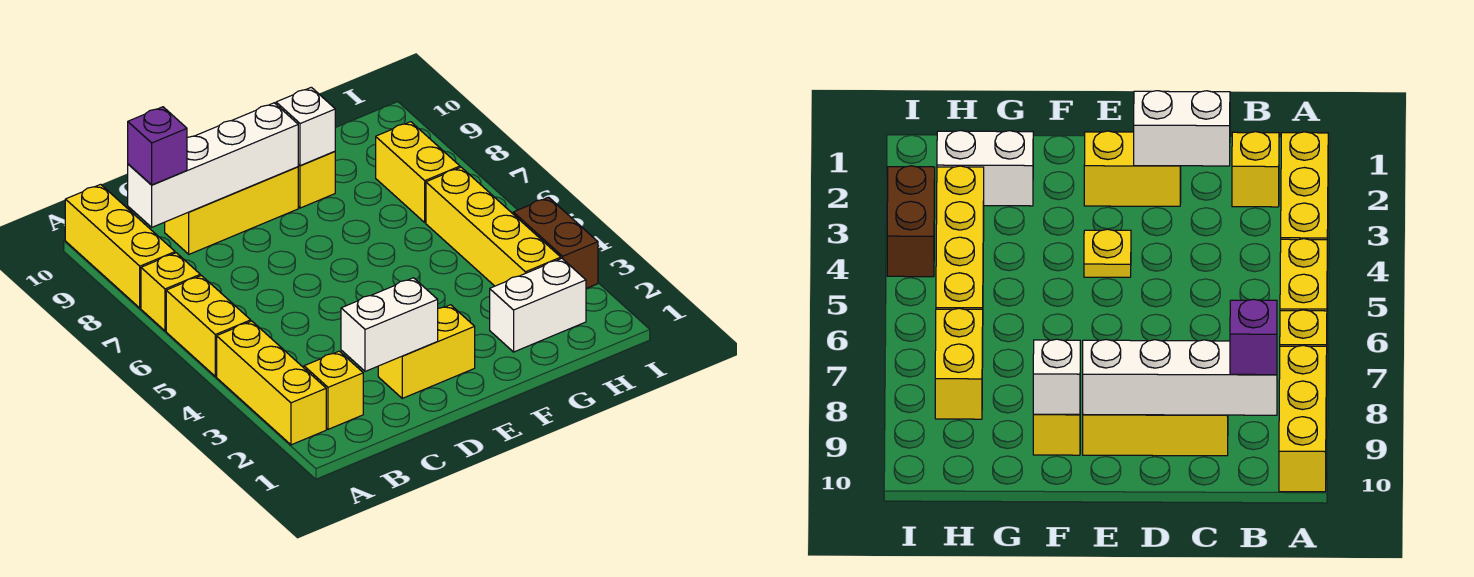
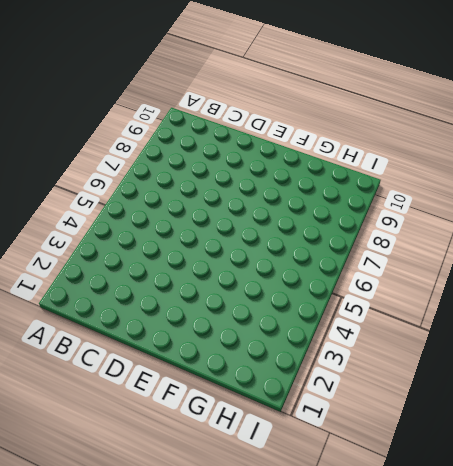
none -> yellow 1x3 brick [217,321,326,445]
none -> yellow 1x2 brick [166,276,251,376]
none -> yellow 1x1 brick [141,253,200,331]

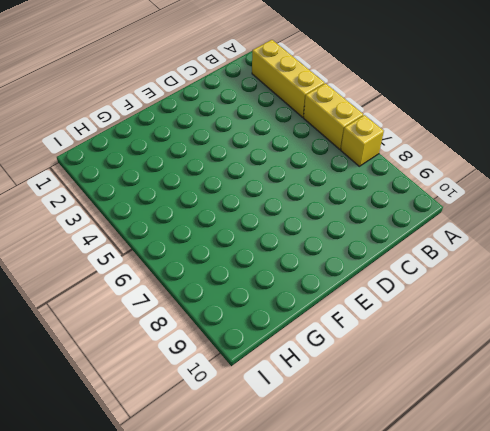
none -> yellow 1x3 brick [65,184,175,308]
none -> yellow 1x1 brick [304,351,363,429]
none -> yellow 1x3 brick [165,167,298,254]

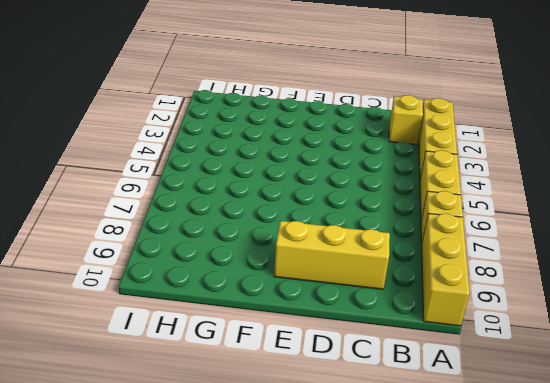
none -> yellow 1x2 brick [378,305,475,398]
none -> yellow 1x1 plate [1084,229,1131,277]
none -> yellow 1x1 brick [298,152,335,208]

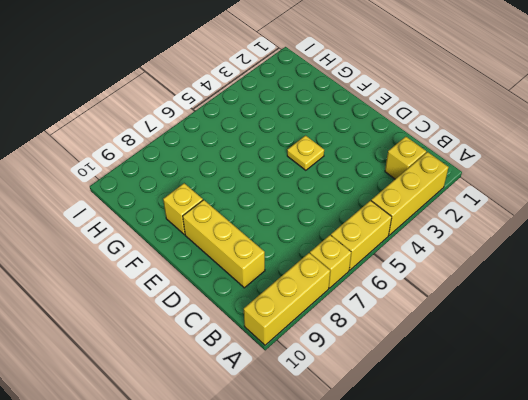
none -> yellow 1x2 brick [378,305,475,398]
none -> white 1x2 brick [490,258,586,352]
none -> yellow 1x4 brick [426,167,561,286]

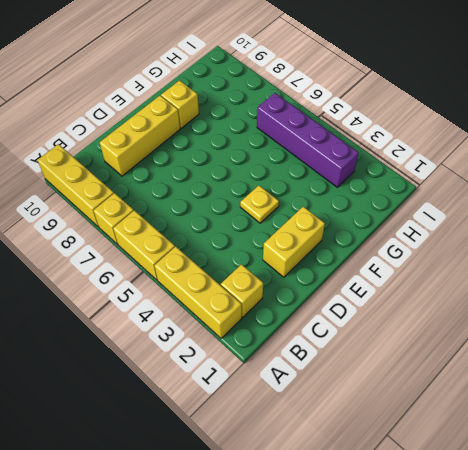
purple 1x4 brick [257,93,359,187] -> yellow 1x4 brick [426,167,561,286]
none -> white 1x2 brick [490,258,586,352]
none -> yellow 1x2 brick [376,122,460,222]
none -> brown 1x2 brick [513,197,598,289]

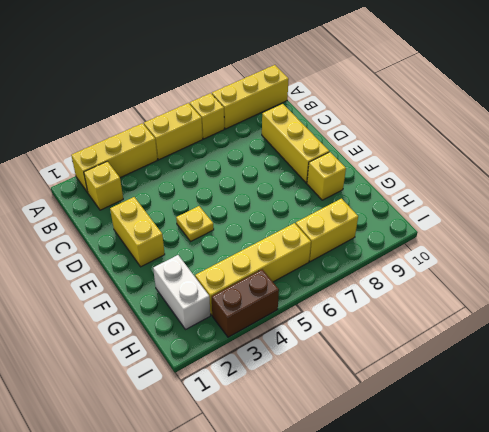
none -> white 1x4 brick [128,103,298,227]
none -> white 1x2 brick [341,278,438,371]
none -> white 1x1 brick [276,87,335,166]

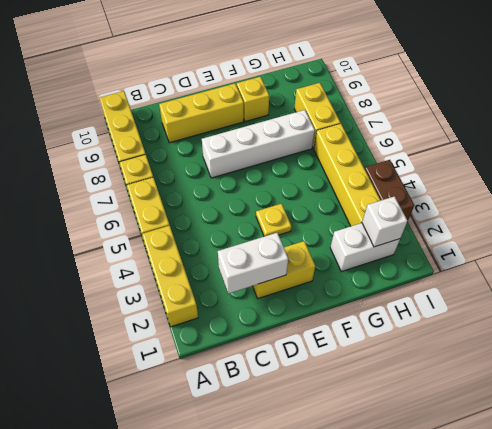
white 1x4 brick [202,110,315,178] -> white 1x4 brick moved to [128,103,298,227]
white 1x1 brick [362,196,408,247] -> white 1x1 brick moved to [276,87,335,166]
none -> yellow 1x1 brick [304,351,363,429]
none -> purple 1x1 brick [128,107,187,185]

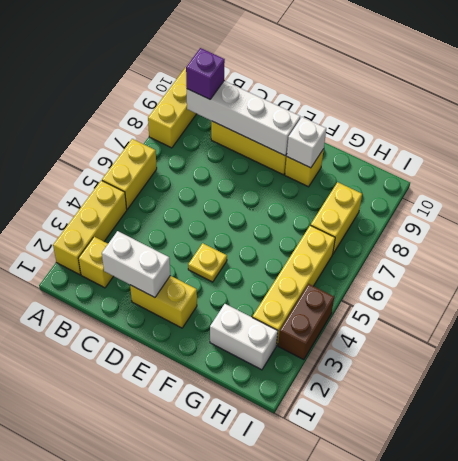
none -> yellow 1x1 brick [141,253,200,331]

